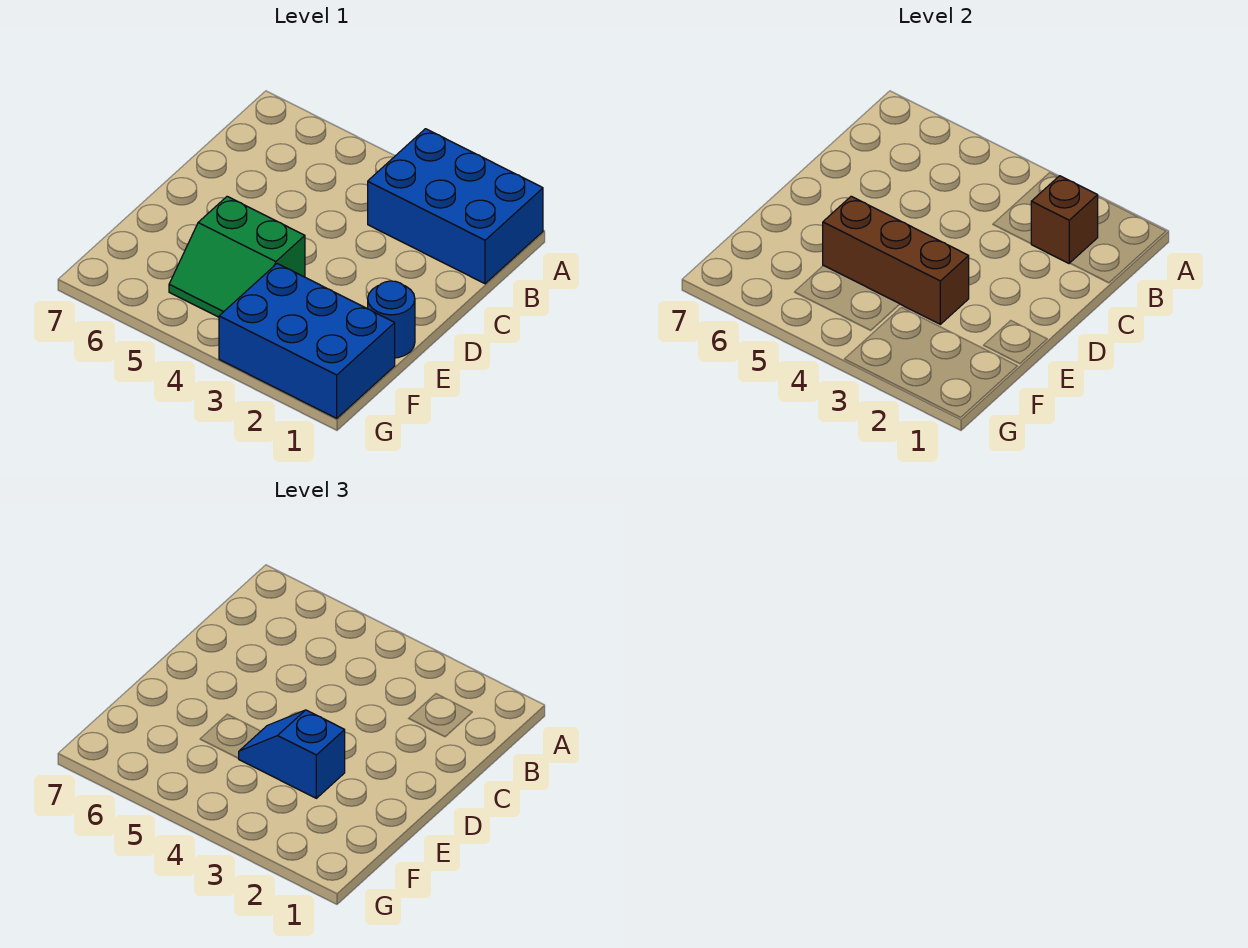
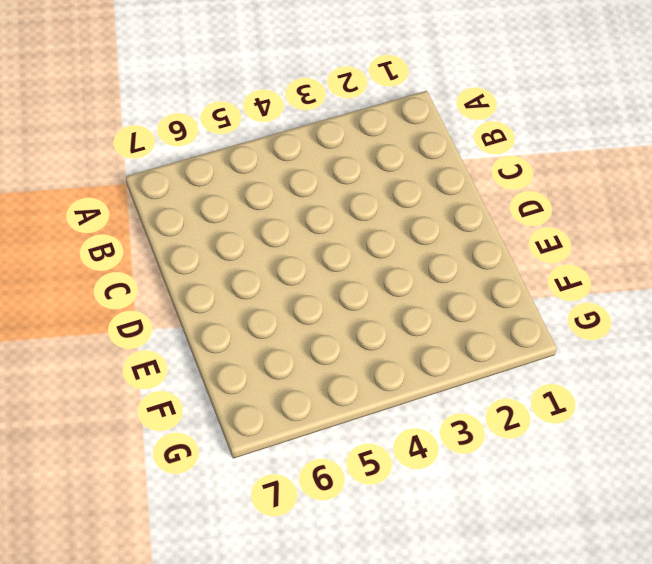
none -> blue 2x3 brick [368,129,543,284]
none -> blue 1x1 round brick [368,281,415,358]

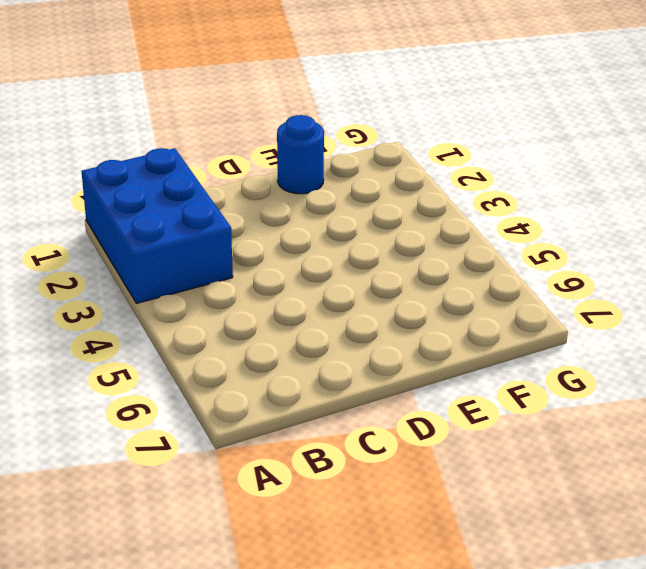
none -> green 2x2 slope [169,196,305,317]
none -> blue 2x3 brick [219,264,395,418]

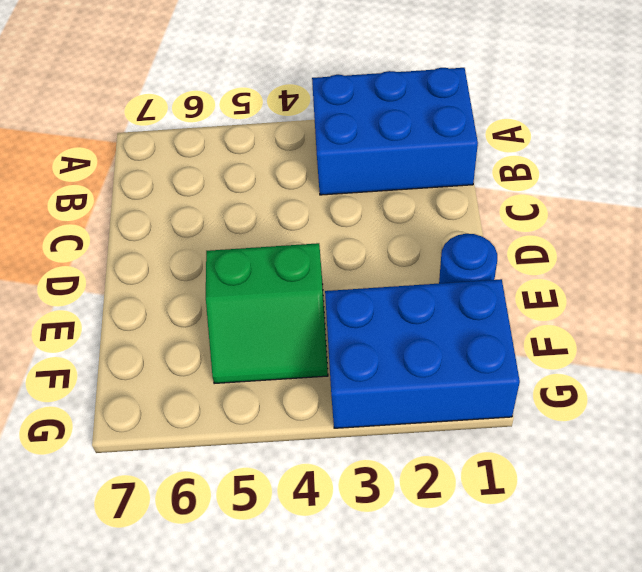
none -> brown 1x1 brick [1031,176,1098,263]
none -> brown 1x3 brick [823,196,969,324]

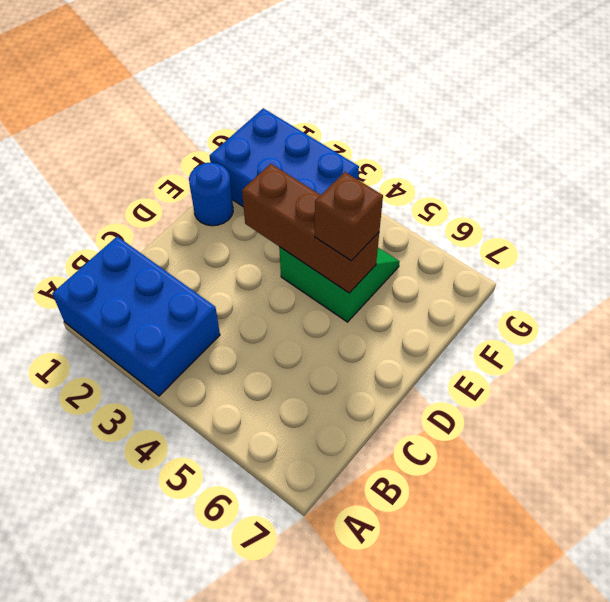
brown 1x1 brick [315,172,383,261] -> brown 1x1 brick moved to [1031,176,1098,263]
none -> blue 1x2 slope [239,710,345,798]

